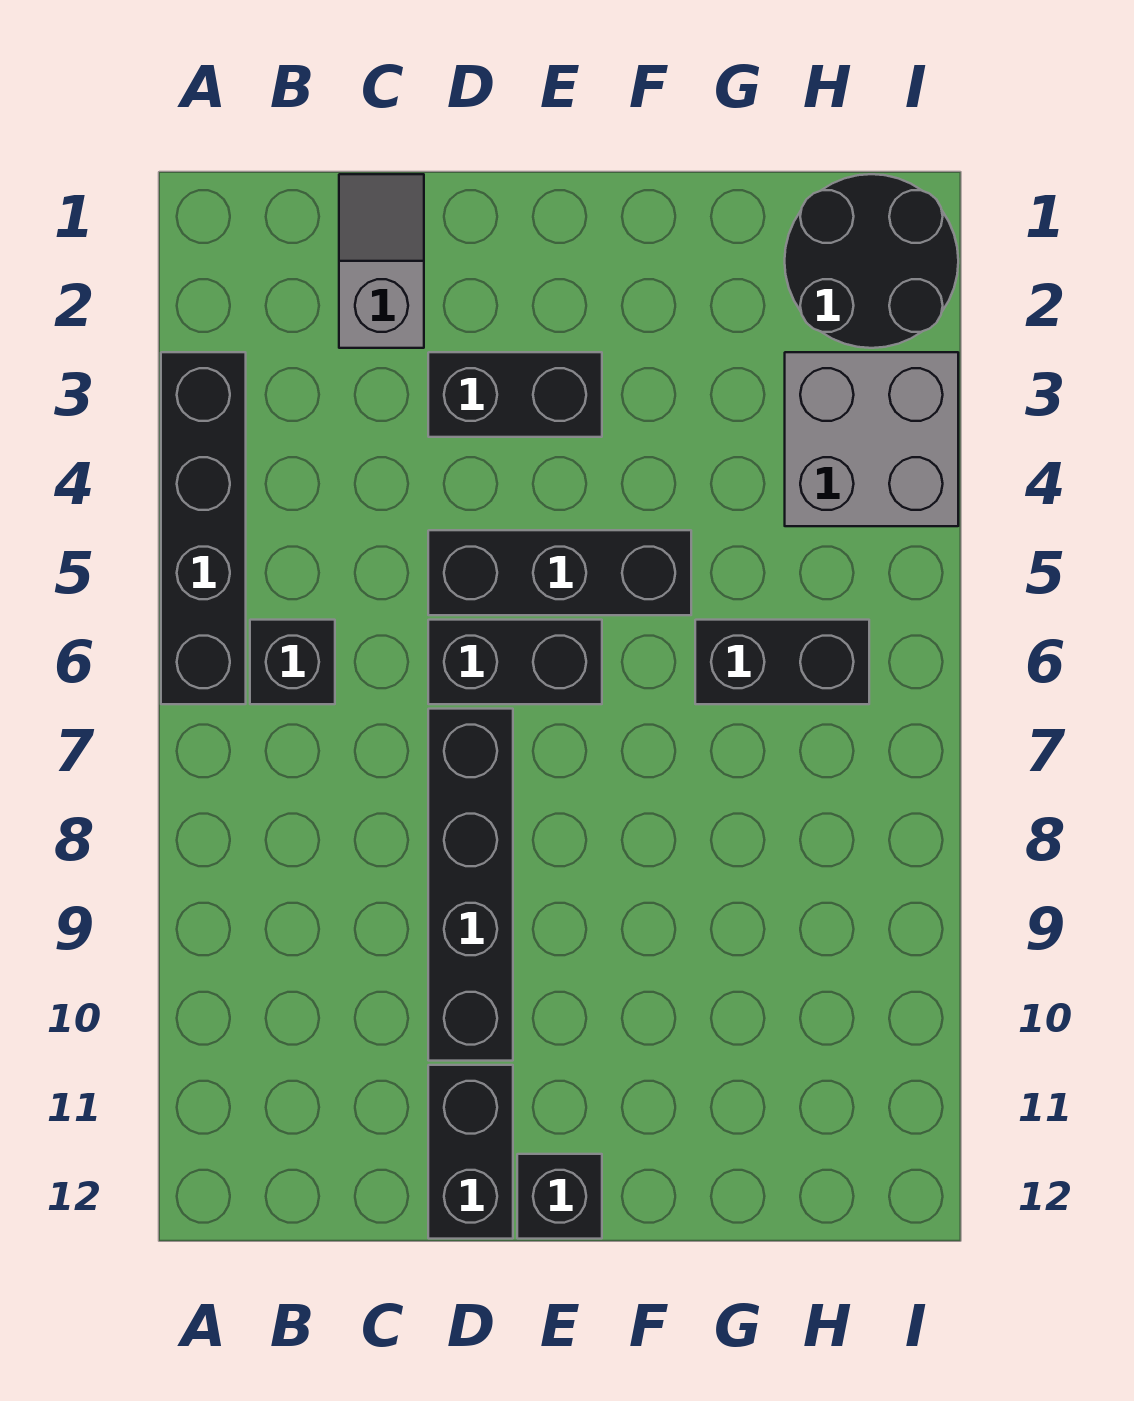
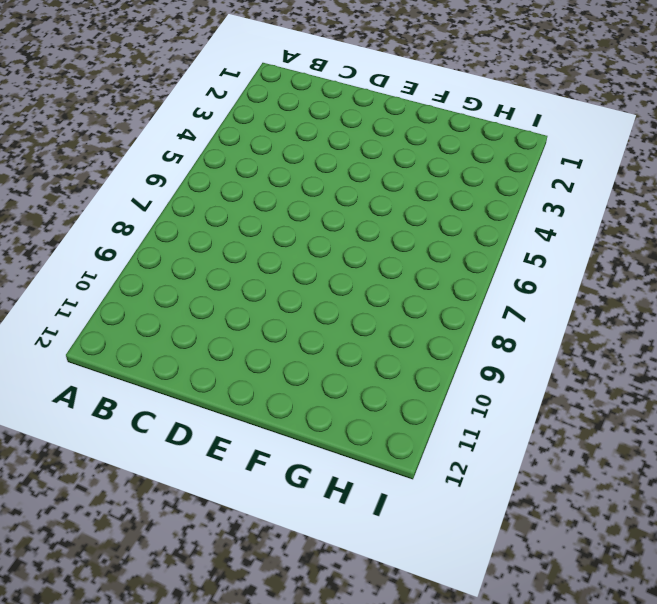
none -> black 1x4 brick [161,352,246,704]
none -> black 1x1 brick [250,620,335,704]
none -> grey 1x2 slope [339,174,424,348]

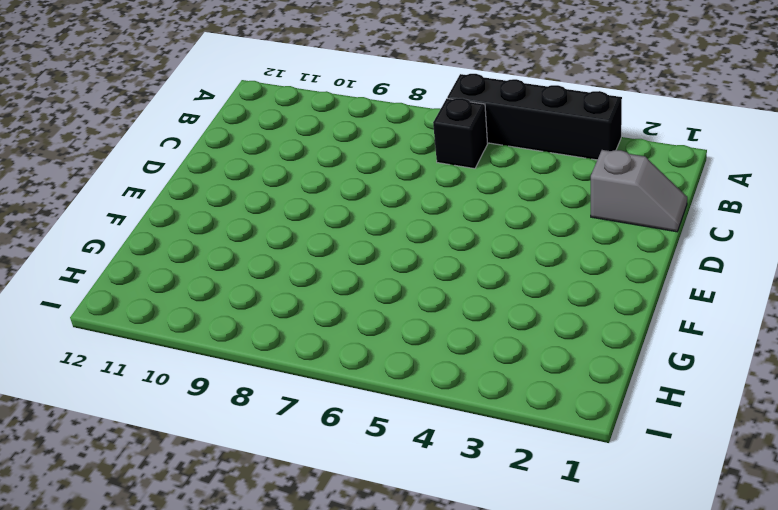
none -> black 1x2 brick [428,352,602,437]
none -> black 1x3 brick [428,530,691,615]
none -> black 1x2 brick [428,620,602,704]

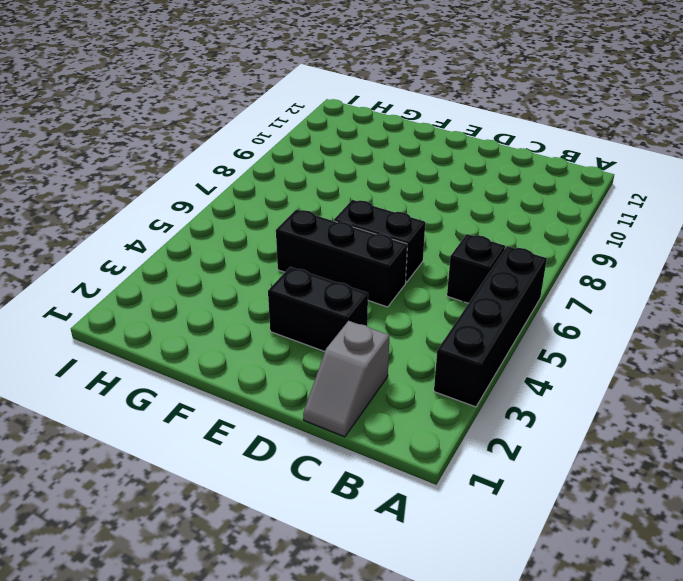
none -> black 1x4 brick [428,709,513,1061]
none -> black 1x2 brick [428,1065,513,1239]
none -> black 1x1 brick [517,1154,602,1239]

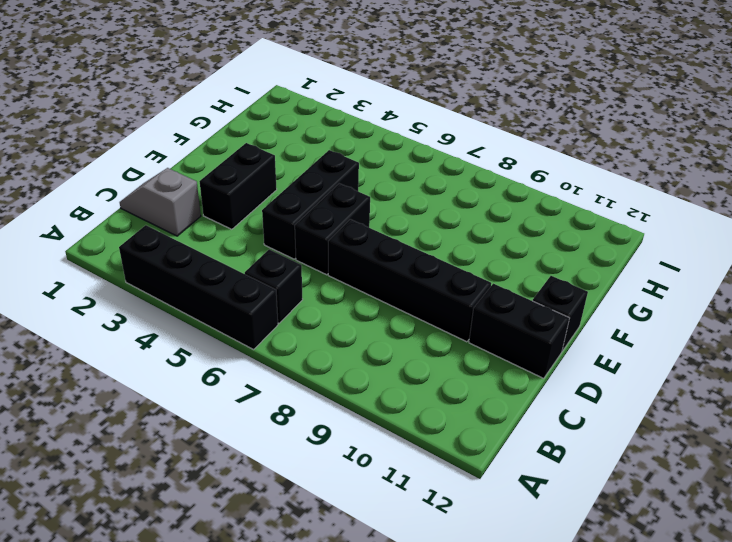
none -> black 1x2 brick [695,620,869,704]
none -> black 2x2 round brick [785,174,958,348]
none -> grey 2x2 brick [785,352,958,526]

